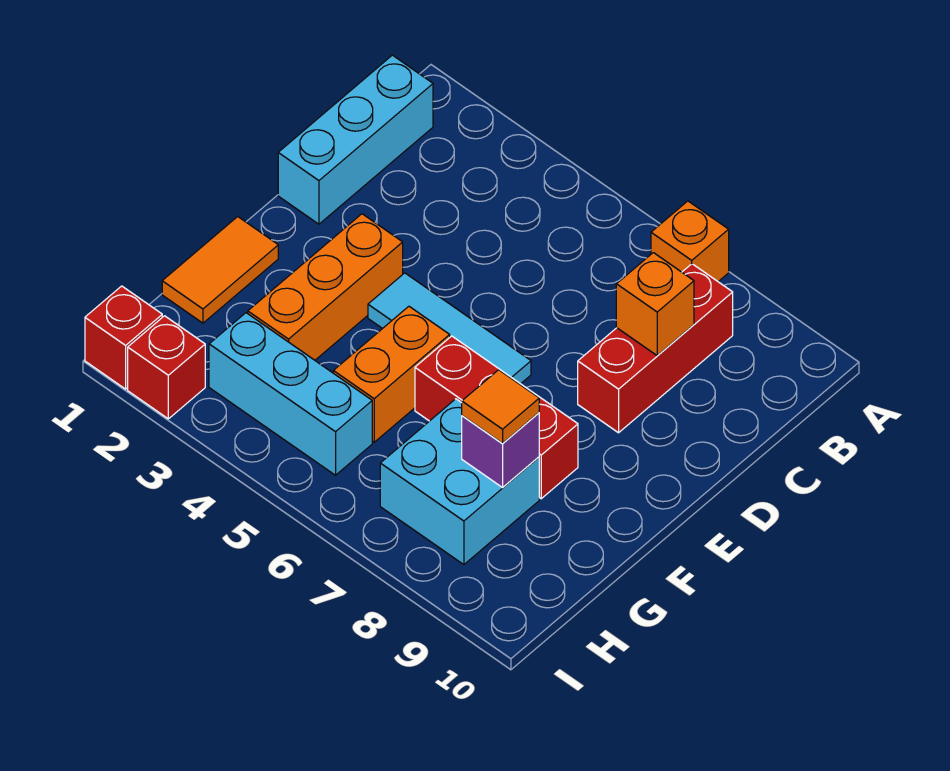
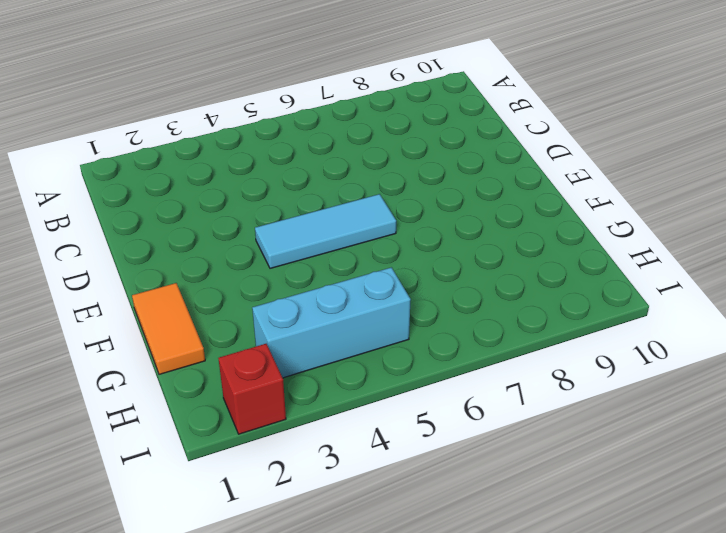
none -> orange 1x1 brick [651,201,729,281]
none -> cyan 1x3 brick [278,55,433,224]
none -> red 1x3 brick [578,264,733,433]

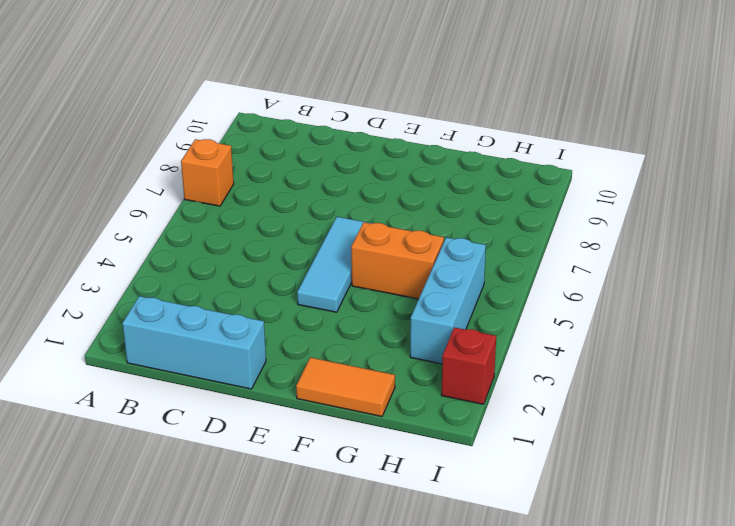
none -> red 1x3 brick [578,264,733,433]
none -> orange 1x3 brick [248,214,403,360]
none -> red 1x3 brick [415,336,578,499]

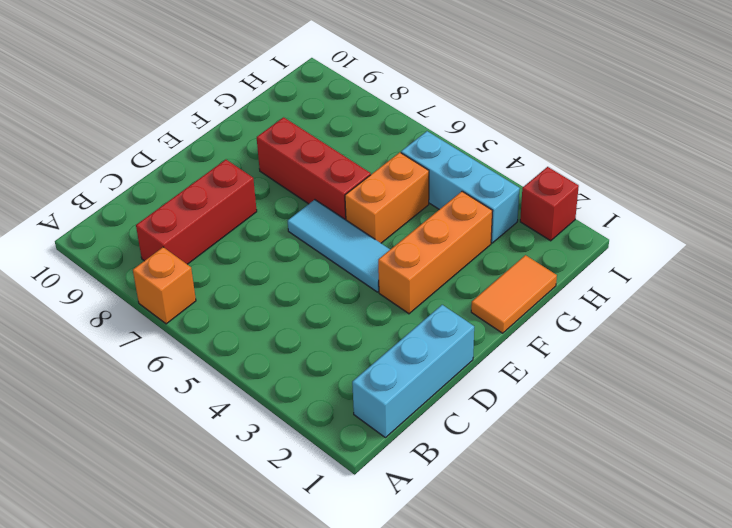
none -> cyan 2x2 brick [380,399,539,565]
none -> red 1x1 brick [85,286,162,389]
none -> orange 1x1 brick [616,253,694,356]

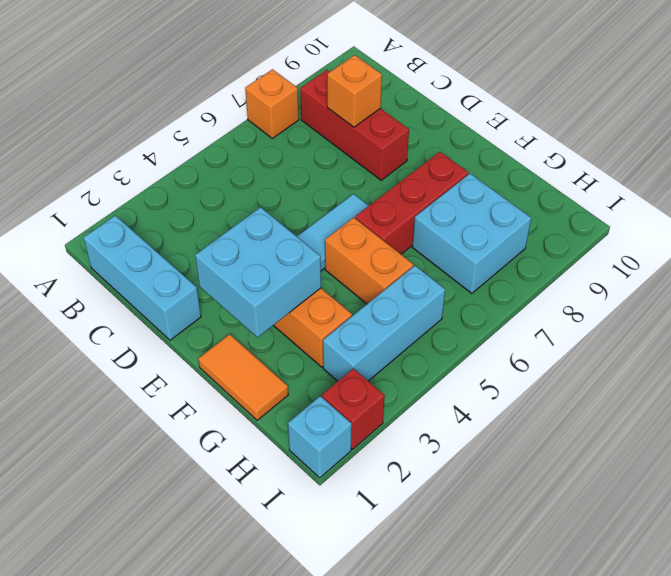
cyan 2x2 brick [195,207,321,337] -> none
cyan 1x1 brick [288,396,352,478] -> red 1x1 brick [85,286,162,389]
none -> purple 1x1 brick [462,413,539,487]
none -> orange 1x1 tile [462,370,539,443]

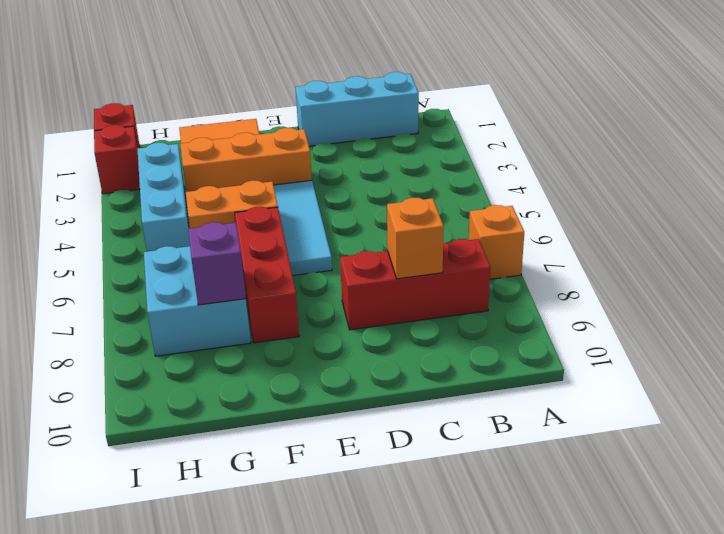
none -> orange 1x1 tile [462,370,539,443]

